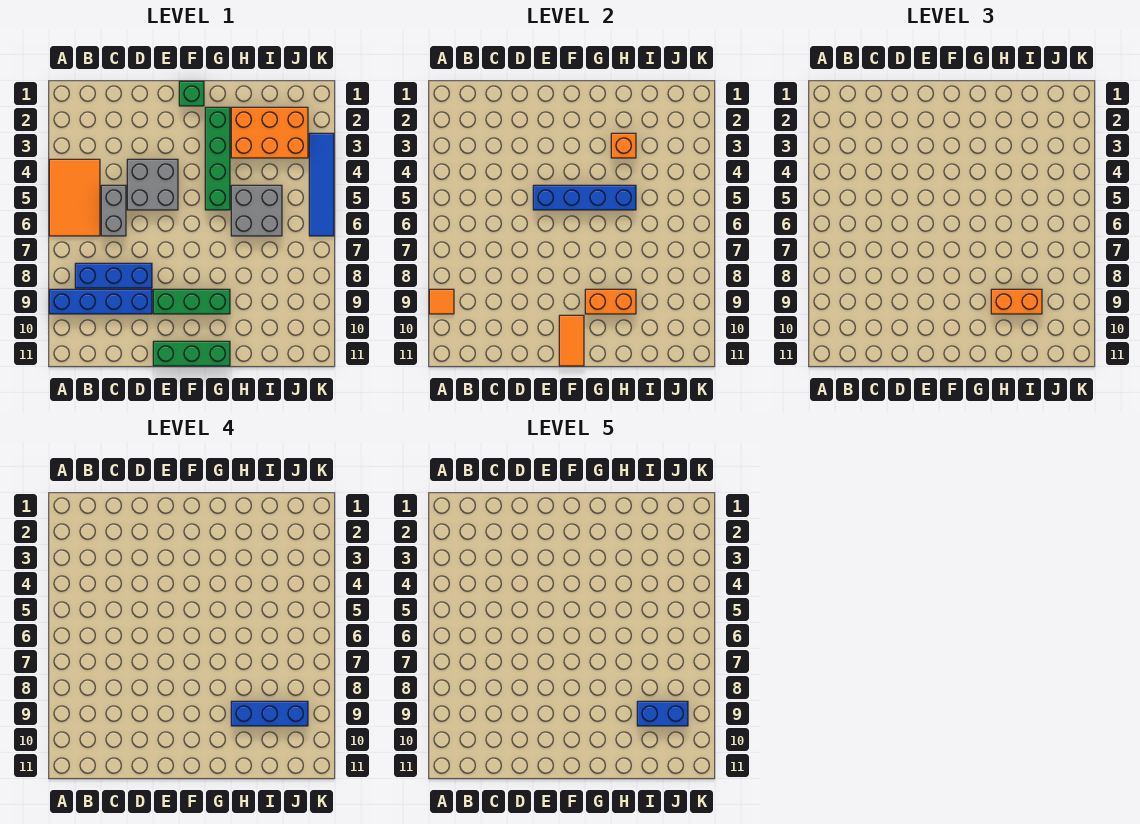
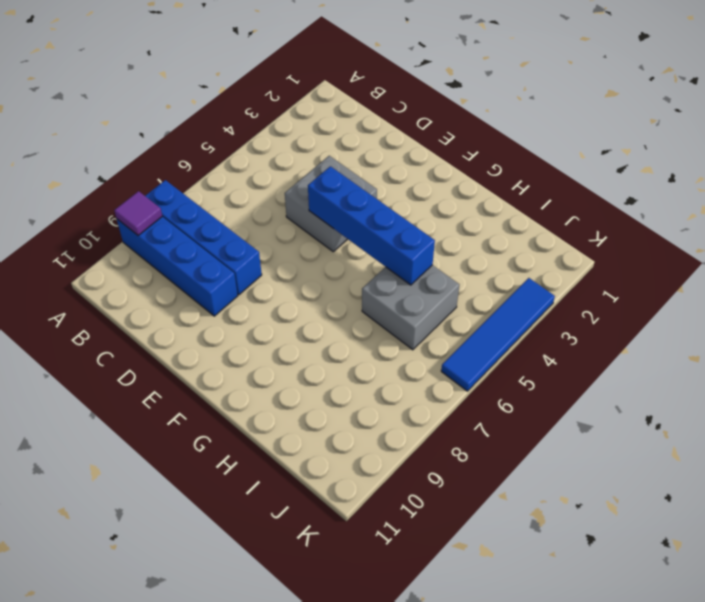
blue 1x4 brick [146,180,262,295] -> blue 1x3 brick [75,263,152,288]
purple 1x1 tile [114,191,162,236] -> orange 1x1 tile [429,289,454,314]
none -> orange 2x3 tile [49,159,100,236]
none -> grey 1x2 brick [101,185,126,236]
none -> green 1x3 brick [153,289,230,314]

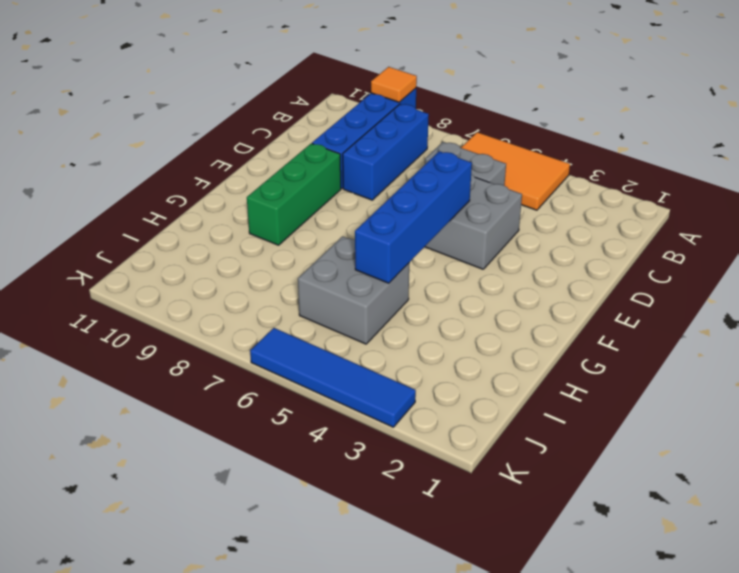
none -> green 1x3 brick [153,341,230,366]
none -> green 1x1 brick [179,81,204,106]
none -> green 1x4 brick [205,107,230,210]

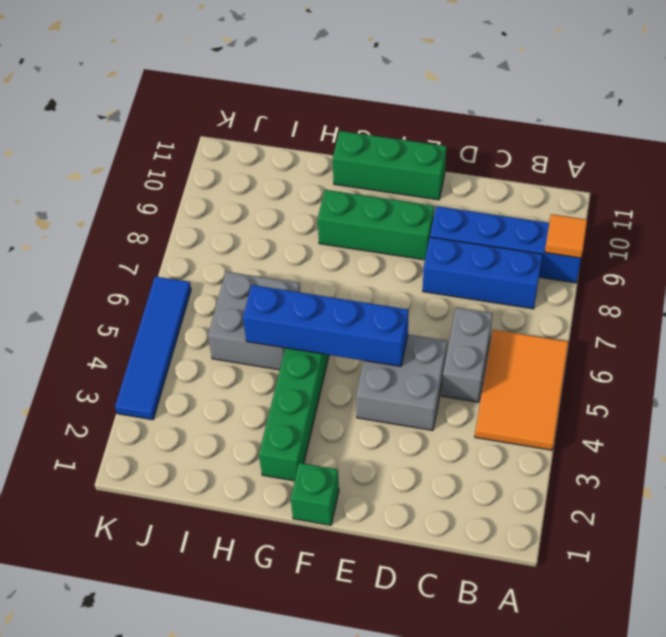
none -> orange 2x3 brick [231,107,308,158]
none -> orange 1x2 tile [559,315,584,366]
none -> orange 1x2 brick [585,289,636,314]

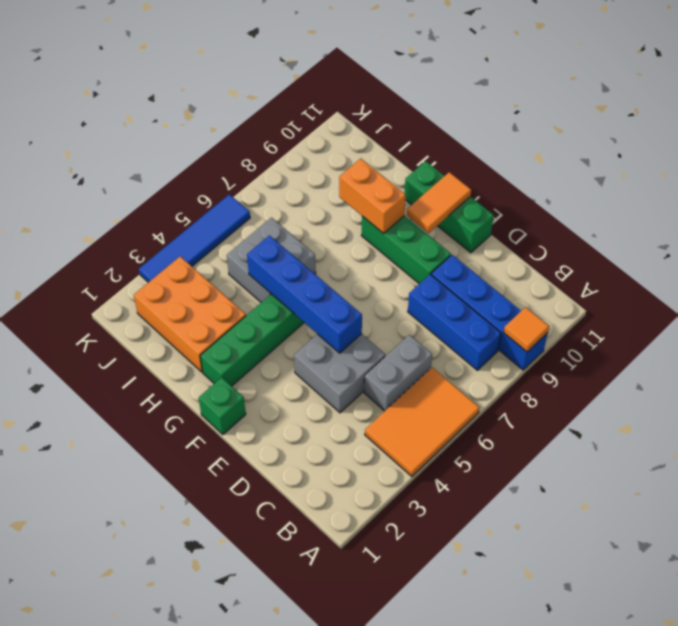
none -> orange 1x1 brick [611,133,636,158]
none -> orange 1x2 brick [991,289,1042,314]
none -> blue 1x3 brick [231,701,308,726]

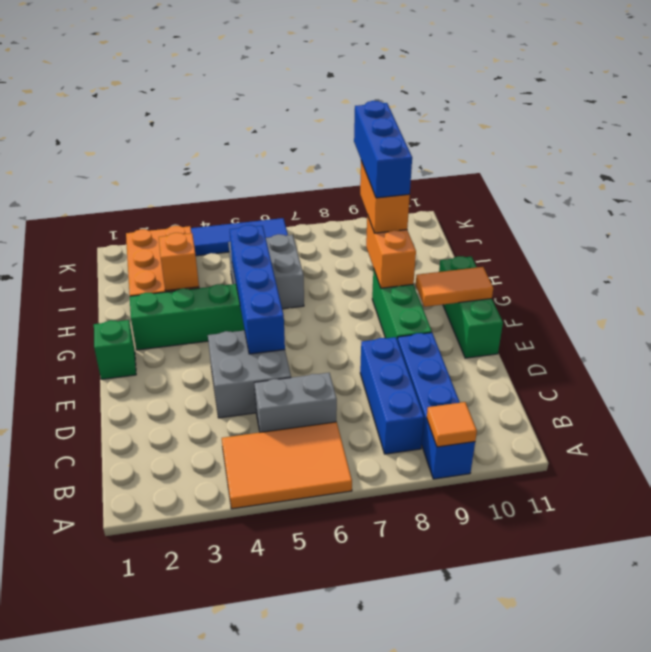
none -> blue 1x2 brick [637,701,688,726]

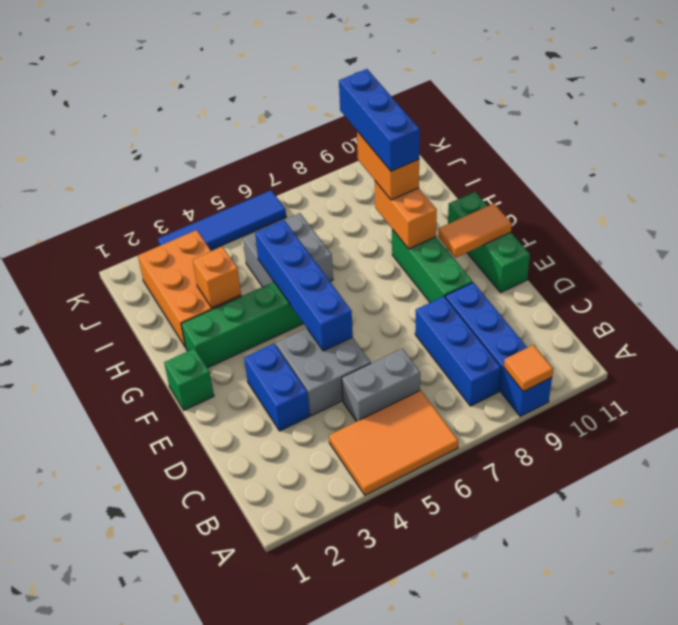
blue 1x2 brick [244,344,310,431] -> blue 1x2 brick moved to [637,701,688,726]

